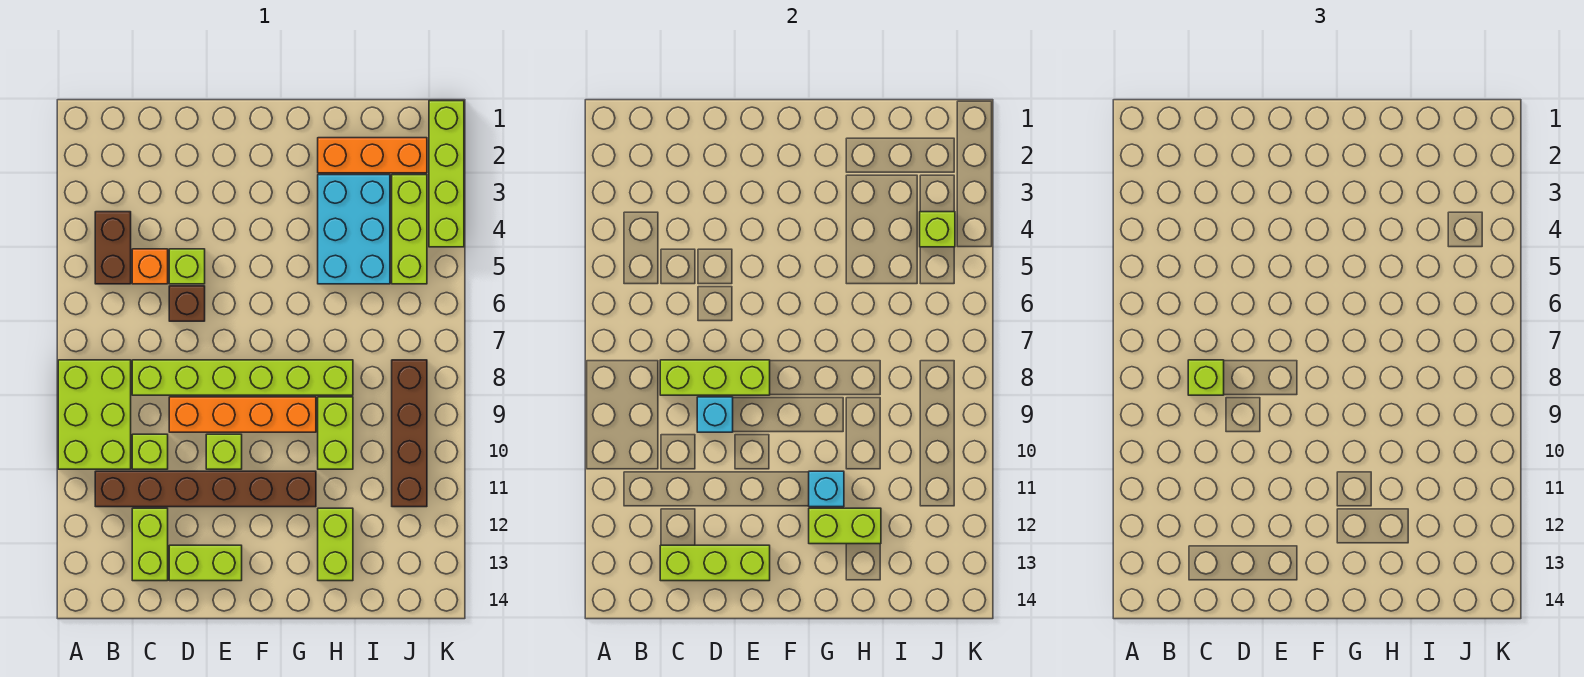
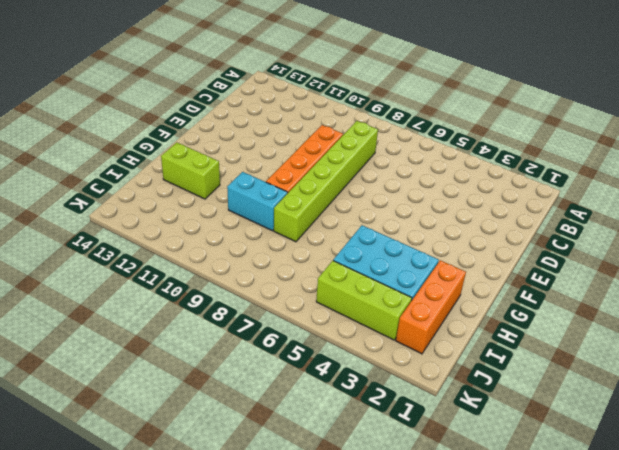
cyan 1x2 brick [227,172,288,231] -> lime 1x2 brick [318,397,353,469]
none -> lime 2x3 brick [58,360,131,469]
none -> brown 1x2 brick [95,212,131,284]
none -> brown 1x6 brick [95,471,316,507]

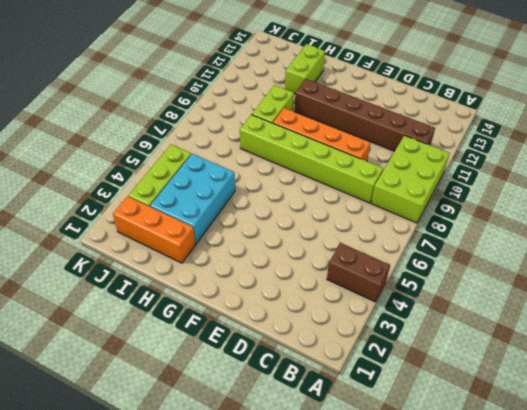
brown 1x2 brick [327,243,390,302] -> brown 1x2 brick turned to [95,212,131,284]
none -> orange 1x1 brick [132,249,168,284]
none -> lime 1x1 brick [132,434,168,469]
none -> lime 1x2 brick [132,508,168,581]

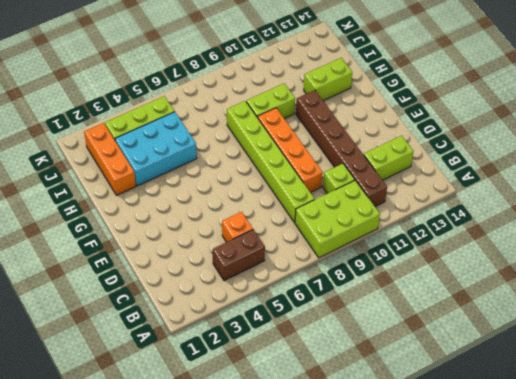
none -> lime 1x1 brick [169,249,205,284]
none -> brown 1x1 brick [169,286,205,321]
none -> lime 1x2 brick [169,545,242,581]

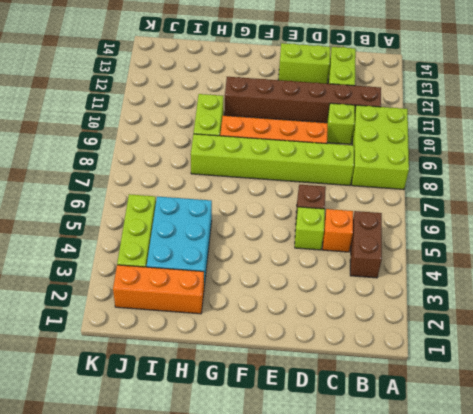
none -> lime 1x1 brick [206,434,242,469]
none -> lime 1x2 brick [318,508,353,581]
none -> brown 1x4 brick [392,360,427,507]

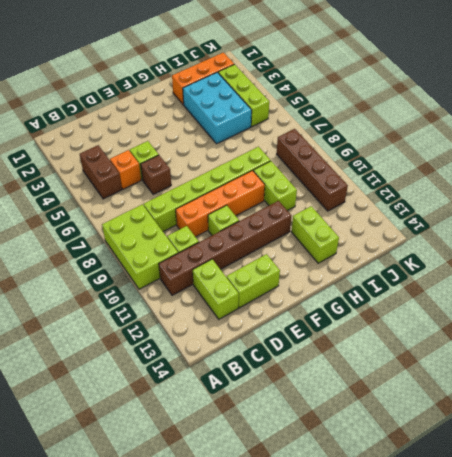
none -> lime 1x4 brick [429,101,464,247]
none -> lime 1x3 brick [660,360,770,395]
none -> lime 1x3 brick [660,545,770,581]

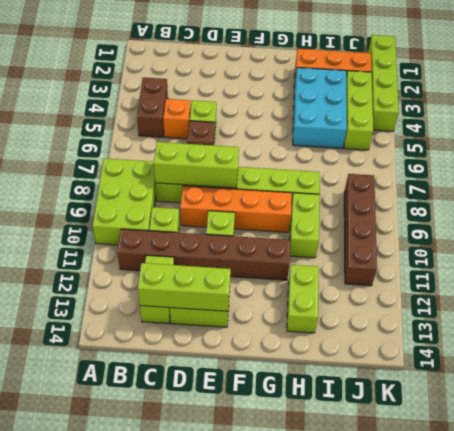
none -> cyan 1x1 brick [697,397,733,432]
none -> cyan 1x1 brick [809,471,844,507]
none -> lime 1x2 brick [809,508,881,544]

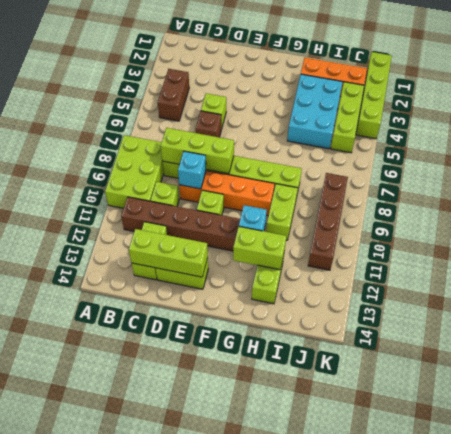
none -> orange 1x1 brick [132,249,168,284]
none -> lime 1x1 brick [920,212,955,247]
none -> lime 1x1 brick [1188,360,1224,395]

